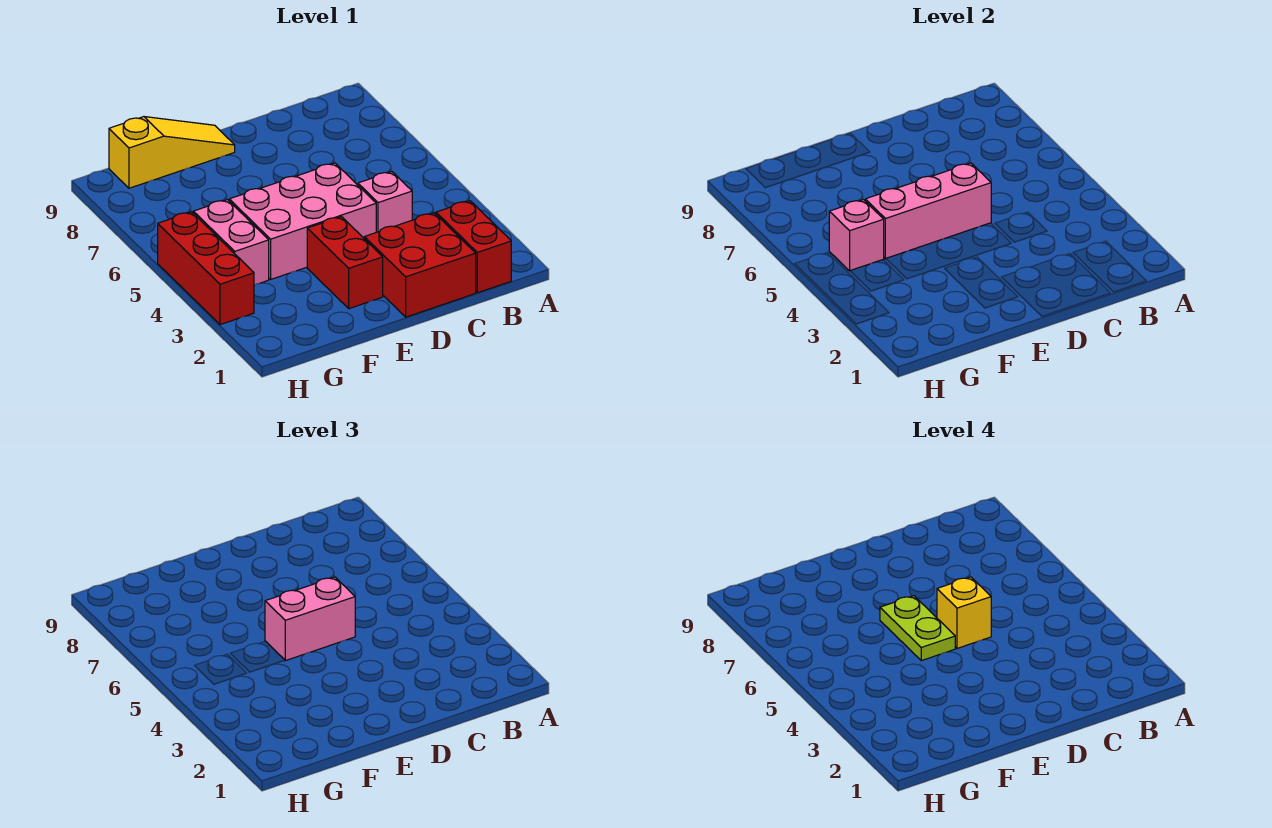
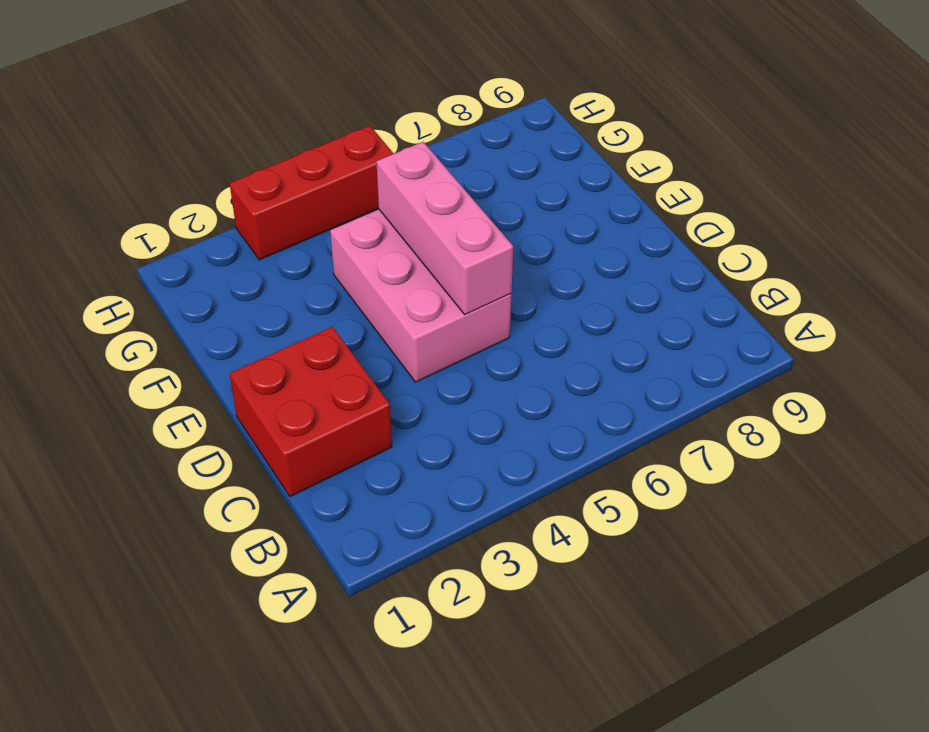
none -> red 1x2 brick [436,201,511,293]
none -> pink 1x1 brick [358,172,412,232]
none -> red 1x2 brick [307,217,383,309]

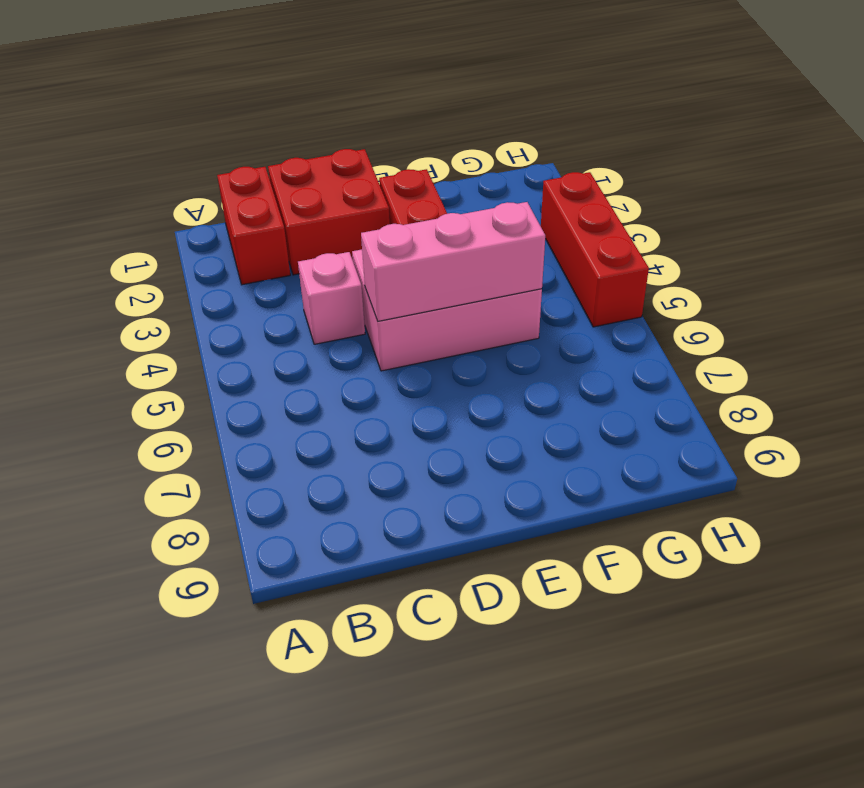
none -> yellow 1x3 slope [109,117,235,188]
none -> pink 1x2 brick [193,200,269,285]
none -> pink 1x1 brick [829,200,884,271]

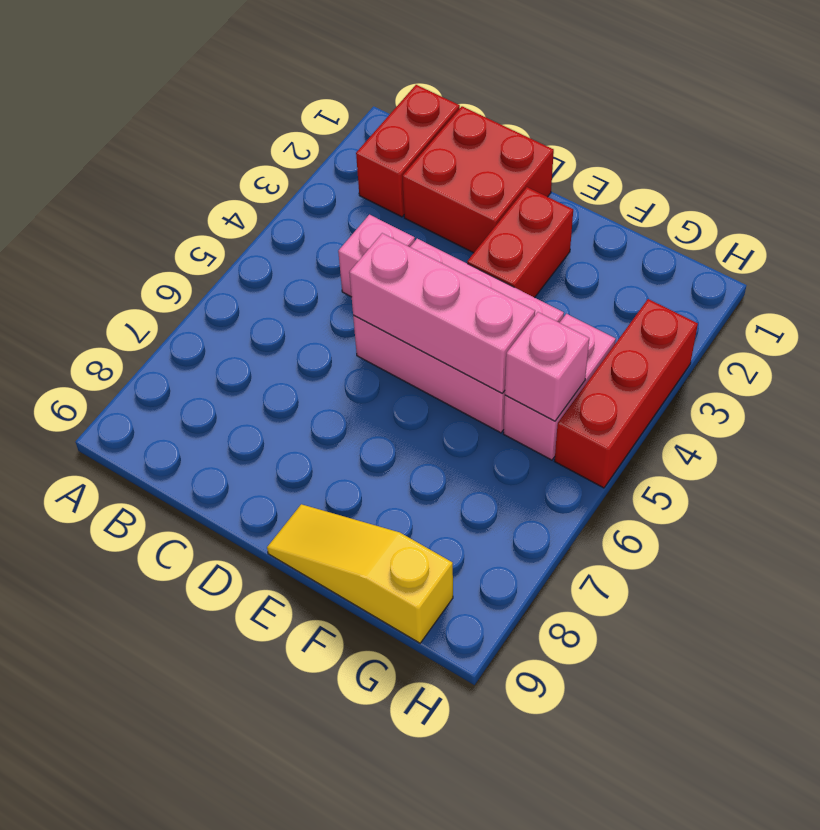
none -> pink 1x2 brick [265,577,355,661]
none -> yellow 1x1 brick [937,577,991,648]
none -> lime 1x2 plate [880,596,956,661]

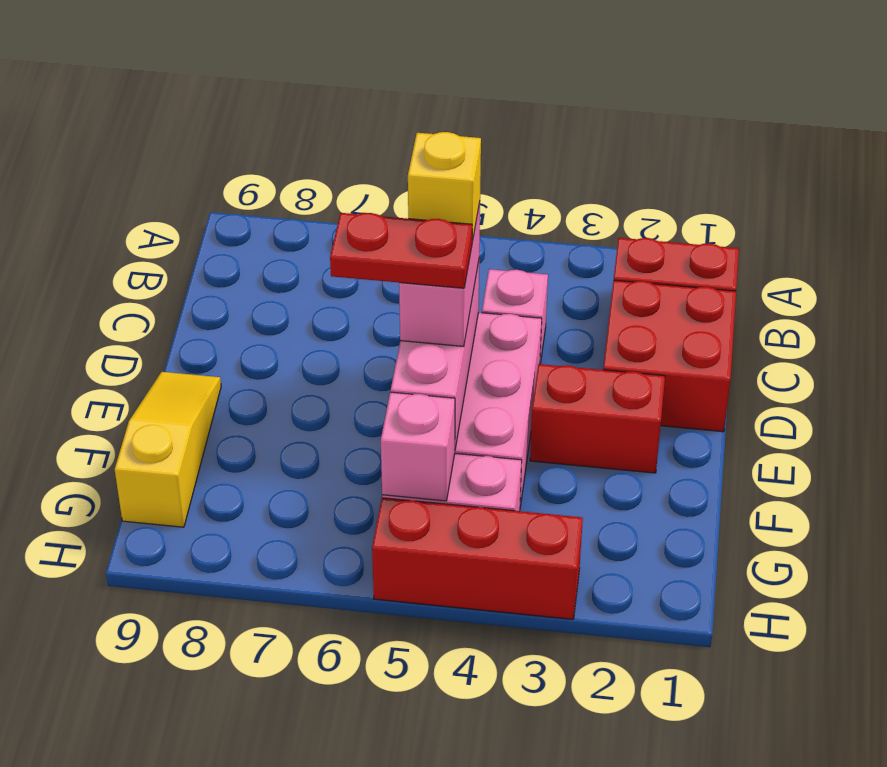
red 1x2 plate [330,213,472,288] -> lime 1x2 plate [880,596,956,661]

